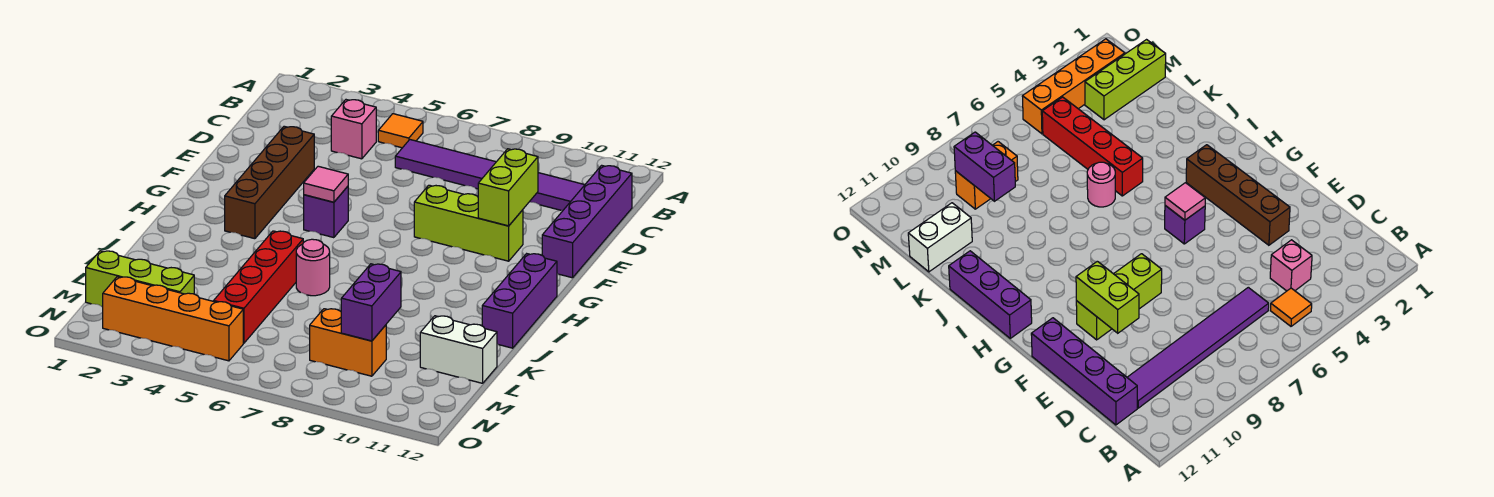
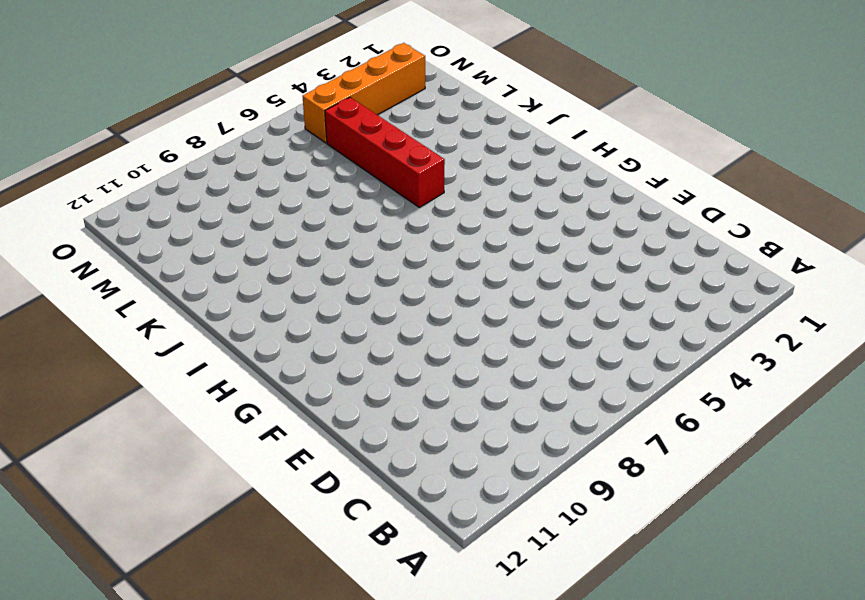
none -> orange 1x1 tile [378,114,423,148]
none -> pink 1x1 brick [331,100,376,159]
none -> purple 1x6 tile [395,140,584,210]

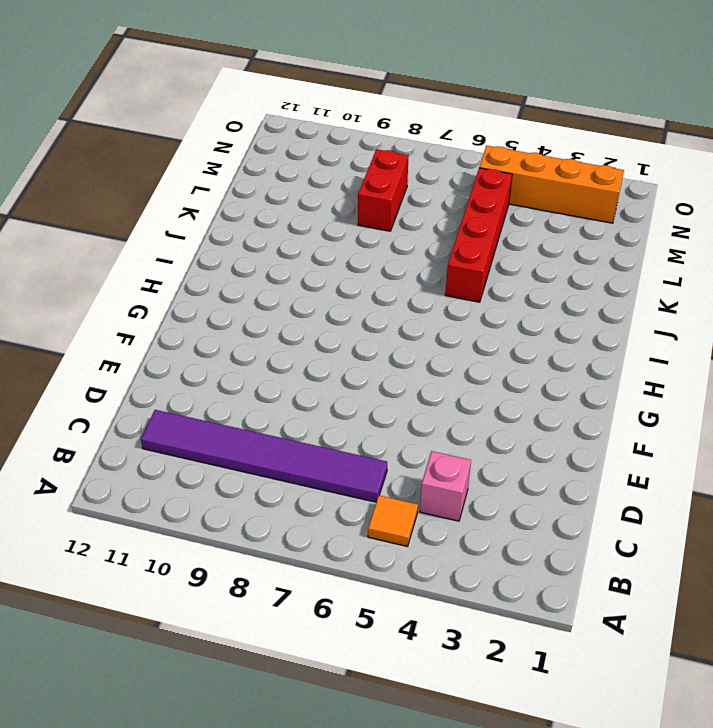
red 1x2 brick [358,149,409,231] -> orange 1x2 brick [310,309,386,376]
none -> purple 1x4 brick [542,165,632,278]
none -> brown 1x4 brick [225,126,314,239]
none -> lime 1x3 brick [414,185,523,261]

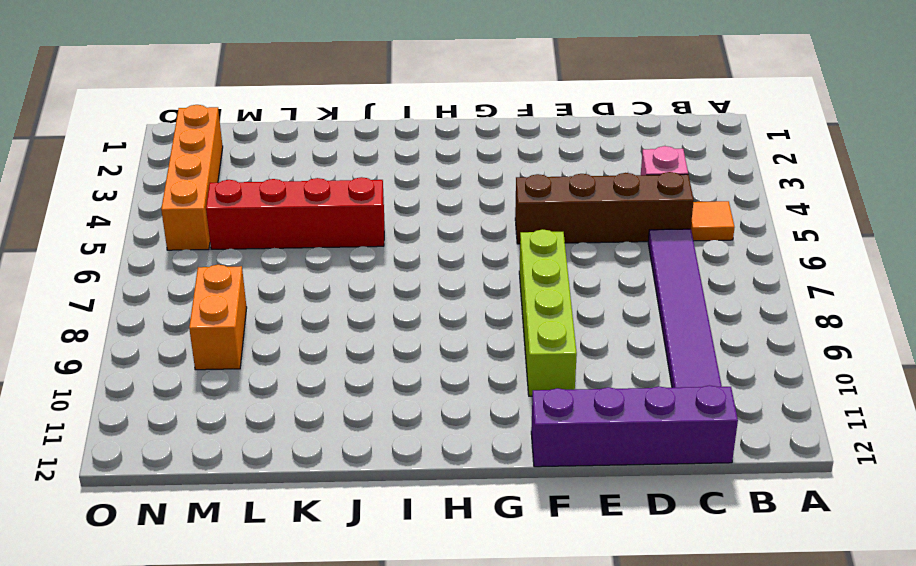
brown 1x4 brick [515,172,694,244] -> brown 1x4 brick moved to [225,126,314,239]
lime 1x4 brick [519,229,577,396] -> lime 1x3 brick [414,185,523,261]
none -> purple 1x1 brick [304,186,348,238]
none -> purple 1x3 brick [482,254,557,348]
none -> pink 1x1 round brick [296,239,330,296]

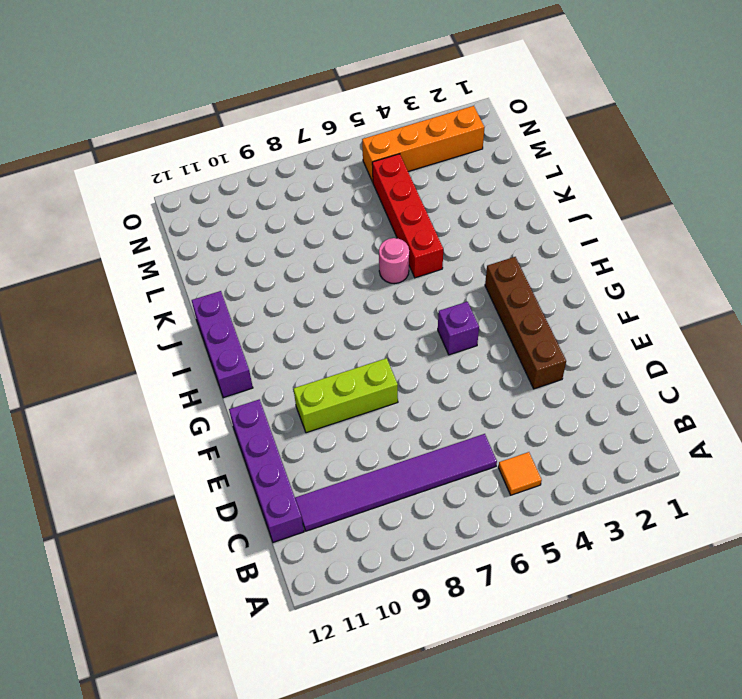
none -> pink 1x1 brick [331,100,376,159]
none -> white 1x2 brick [420,316,497,383]
none -> lime 1x3 brick [86,251,194,307]

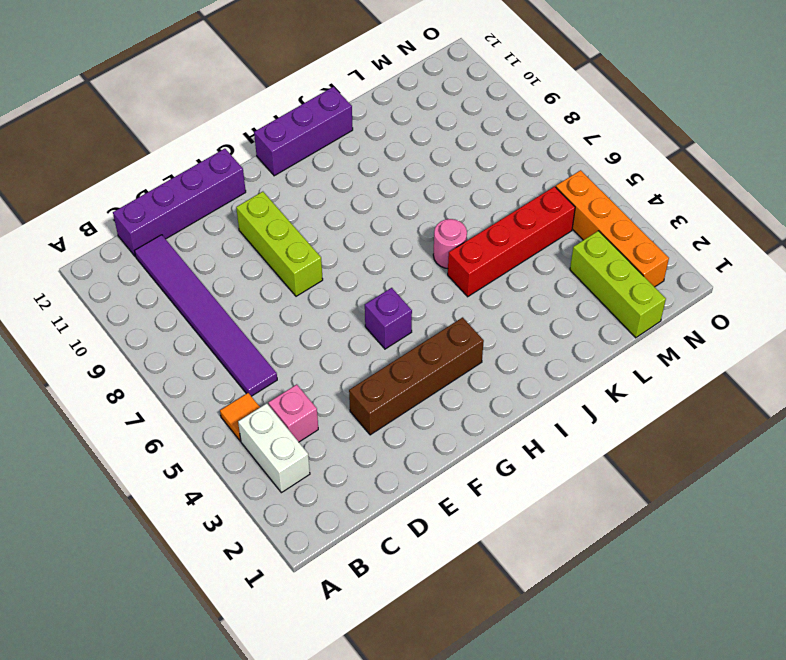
white 1x2 brick [238,403,310,493] -> white 1x2 brick moved to [420,316,497,383]
none -> orange 1x2 brick [310,309,386,376]
none -> lime 1x2 brick [478,149,538,226]
none -> pink 1x1 tile [304,166,348,202]

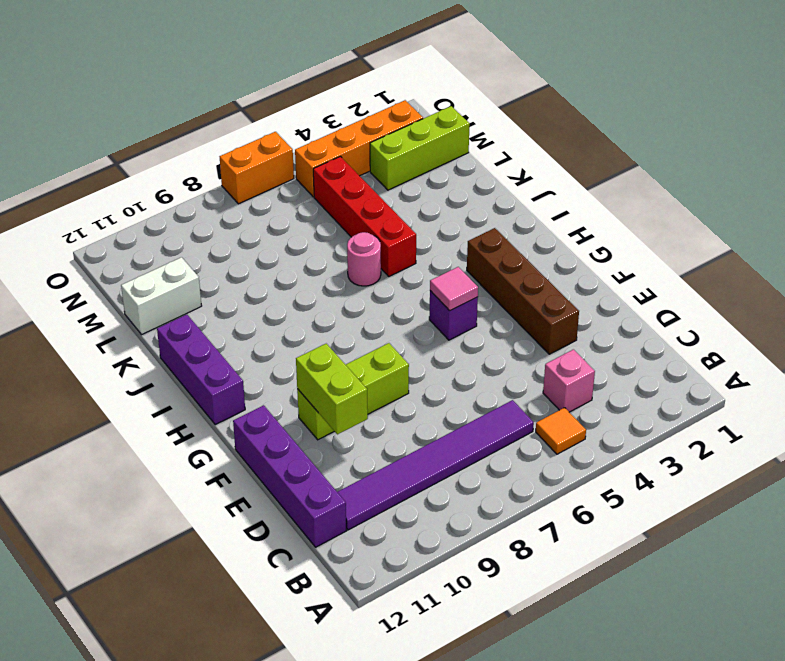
orange 1x2 brick [220,132,294,204] -> orange 1x2 brick moved to [310,309,386,376]
none -> purple 1x2 brick [341,264,401,341]

